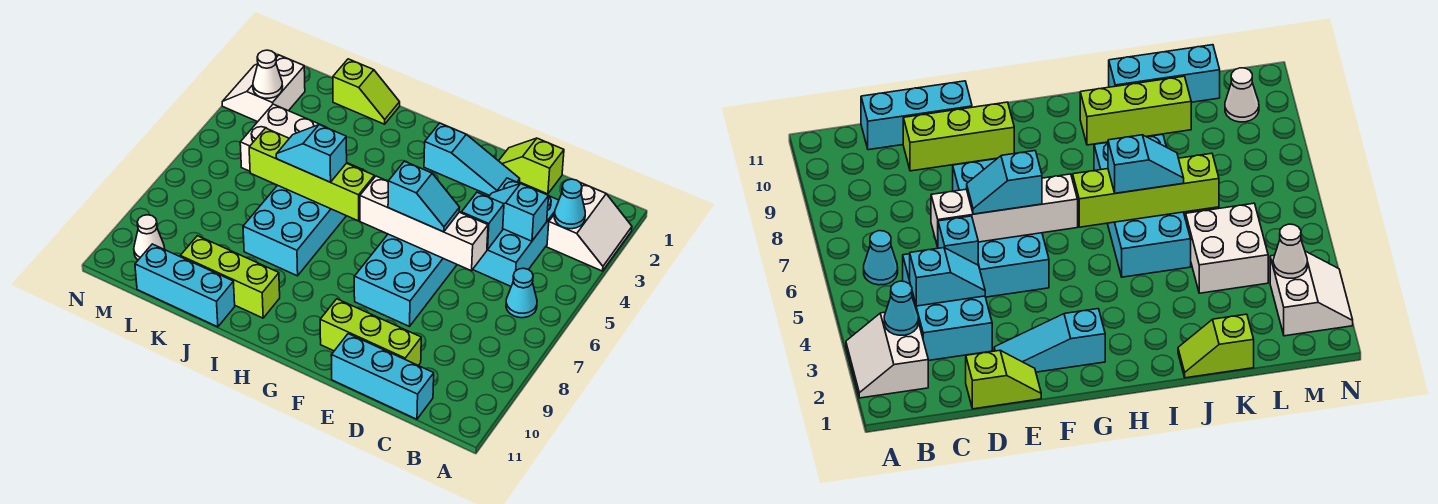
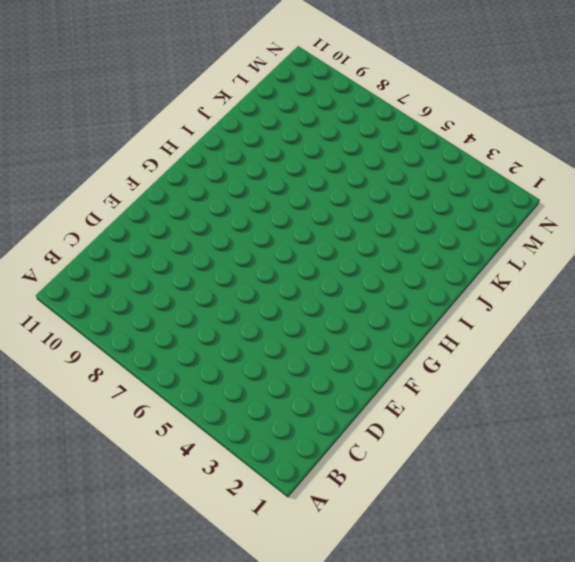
none -> white 2x2 slope [547,183,632,271]
none -> cyan 1x1 cone [506,268,537,318]
none -> cyan 2x3 brick [473,178,559,286]

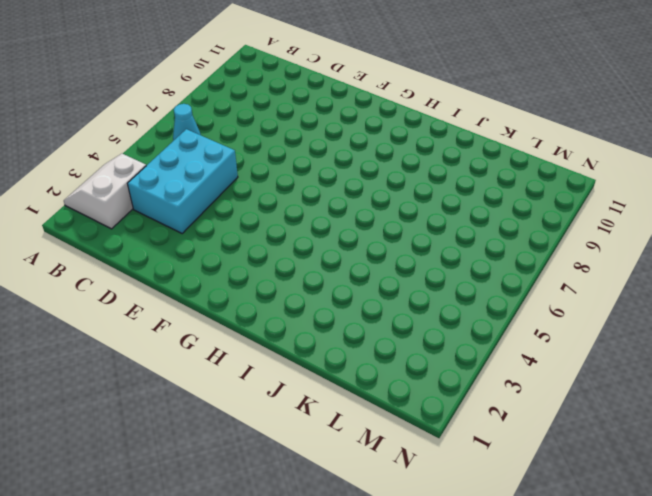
none -> cyan 1x3 brick [331,334,434,419]
none -> lime 1x2 slope [499,138,564,194]
none -> lime 1x3 brick [320,299,421,366]

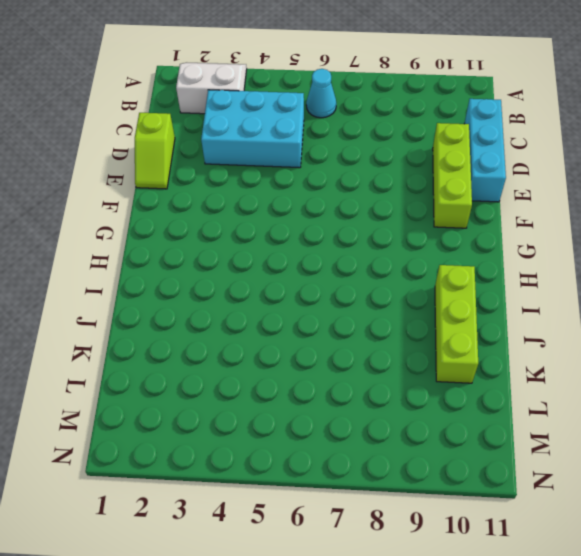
none -> cyan 1x3 slope [424,123,520,196]
none -> cyan 2x4 brick [354,212,461,327]
none -> cyan 2x4 brick [243,163,363,276]

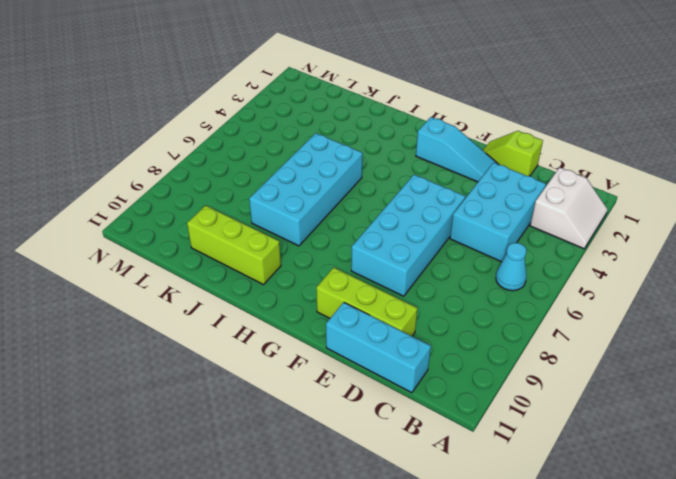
none -> lime 1x2 slope [333,59,400,124]
none -> cyan 1x3 brick [135,244,235,327]
none -> white 2x2 brick [240,104,325,171]

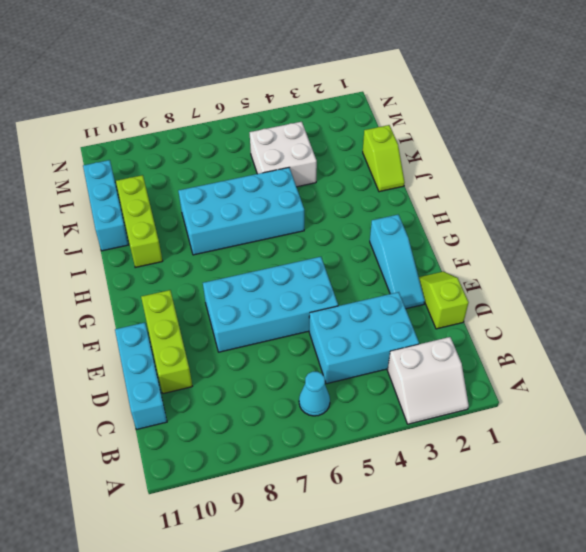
none -> white 2x2 slope [222,55,305,122]
none -> white 1x1 cone [134,215,165,260]
none -> cyan 1x1 cone [554,179,585,229]

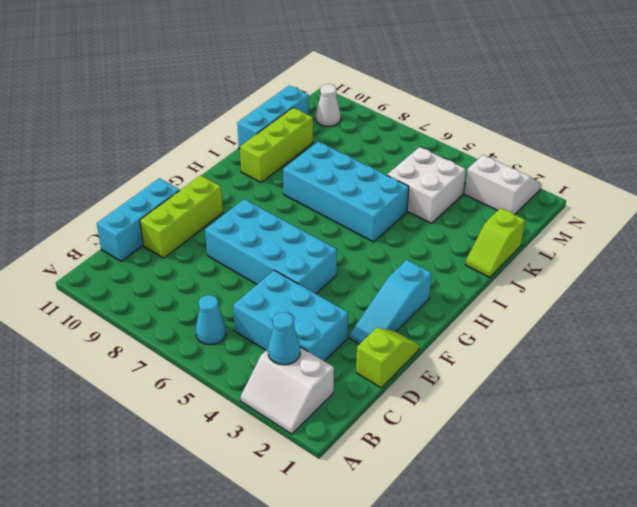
none -> cyan 1x2 slope [489,184,549,241]
none -> cyan 1x1 brick [461,192,504,250]
none -> white 1x4 brick [360,176,488,271]

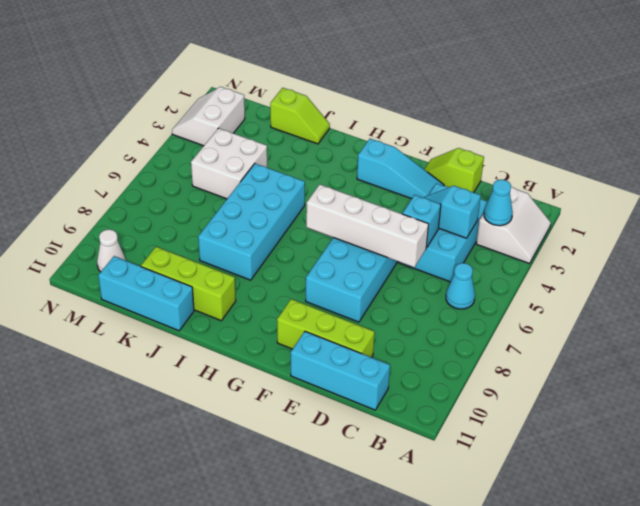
none -> lime 1x4 brick [249,128,374,221]
none -> white 1x1 cone [253,50,283,98]
none -> cyan 1x2 slope [388,161,460,232]

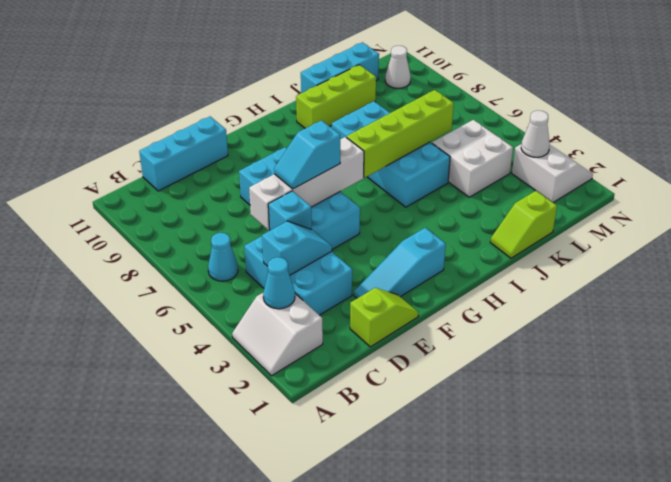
none -> lime 1x3 brick [320,299,421,366]
none -> cyan 1x2 slope [276,125,347,182]

